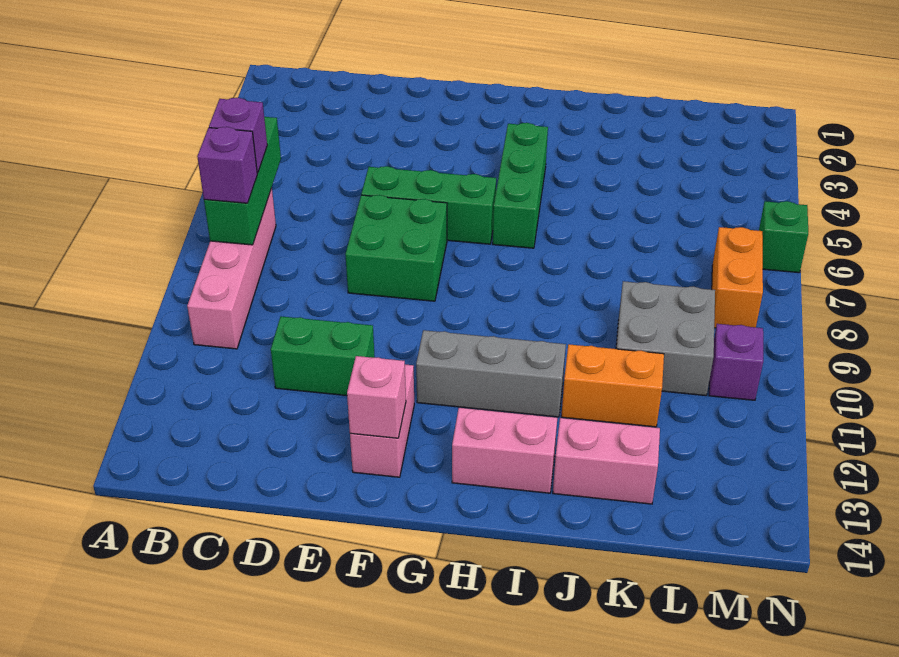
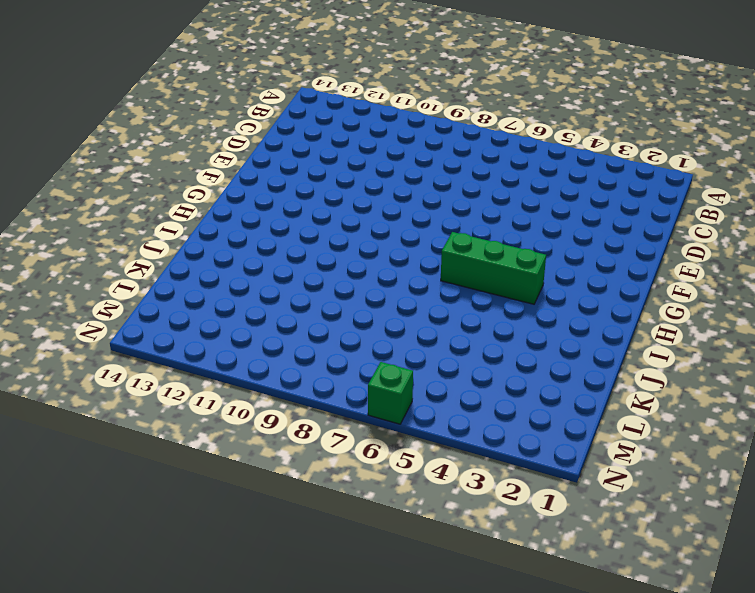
none -> pink 1x4 brick [187,188,276,349]
none -> green 1x2 brick [271,316,375,396]
none -> green 1x3 brick [361,166,496,244]

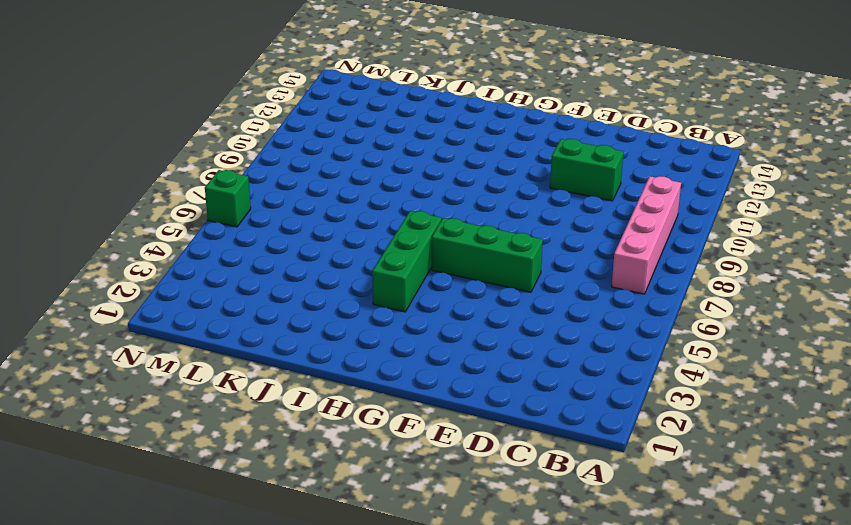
none -> green 2x2 brick [345,195,447,301]
none -> pink 1x2 brick [350,365,414,477]
none -> grey 1x3 brick [416,330,566,417]

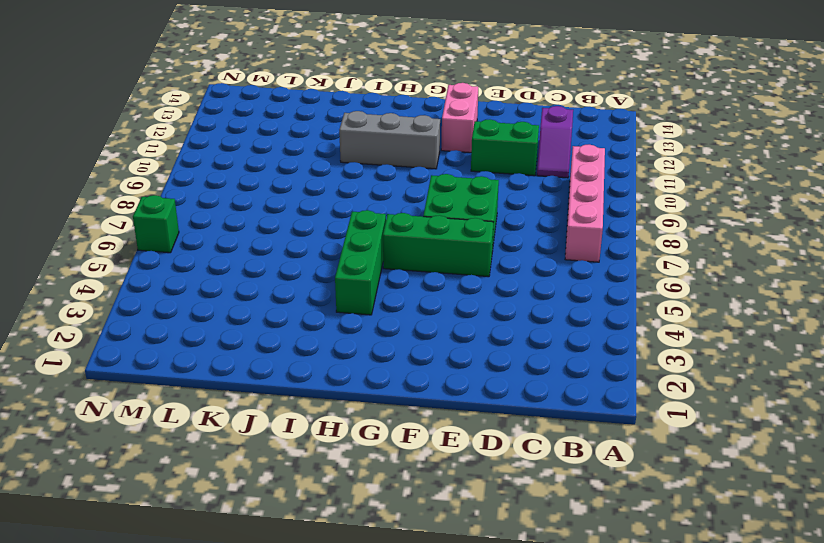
purple 1x2 slope [537,106,573,178] -> none
none -> pink 1x2 brick [452,408,557,493]
none -> orange 1x2 brick [561,344,664,427]
none -> pink 1x2 brick [553,418,660,504]

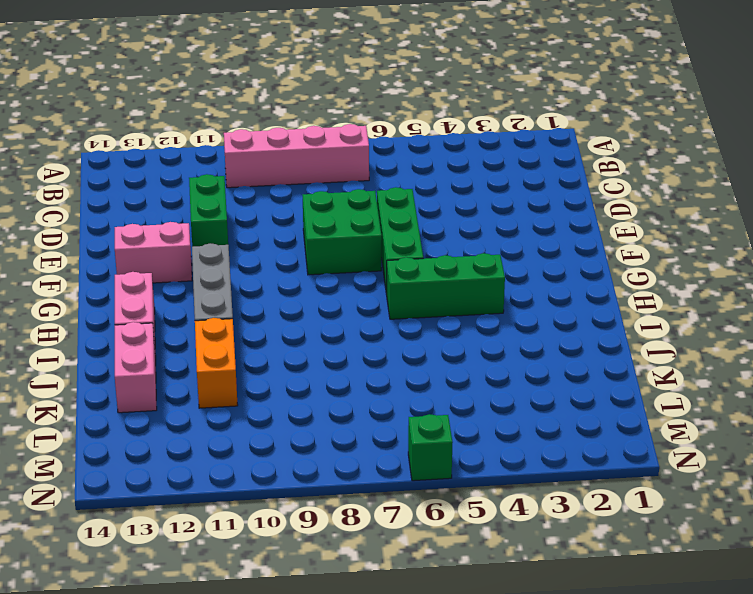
none -> grey 2x2 brick [616,281,715,396]
none -> orange 1x2 brick [712,227,763,328]
none -> purple 1x1 brick [709,324,763,400]

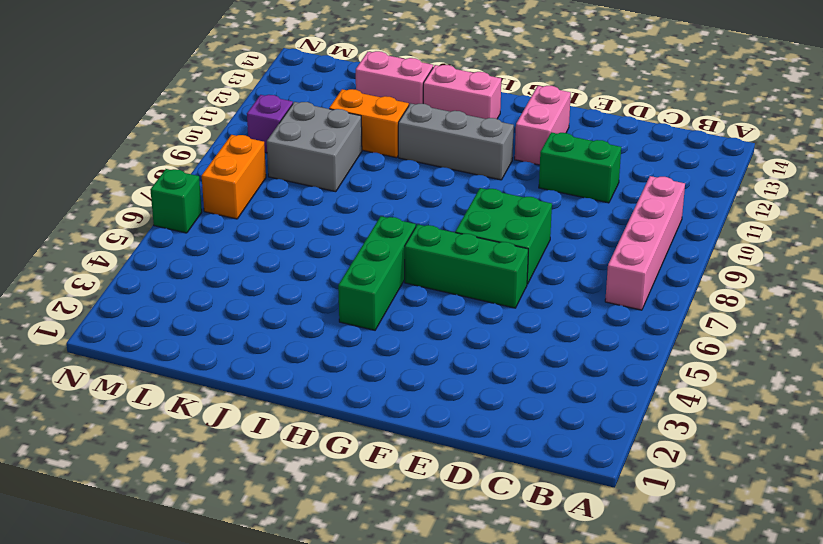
none -> green 1x3 brick [204,117,281,245]
none -> pink 1x1 brick [347,356,406,438]
none -> purple 1x1 brick [209,98,267,173]

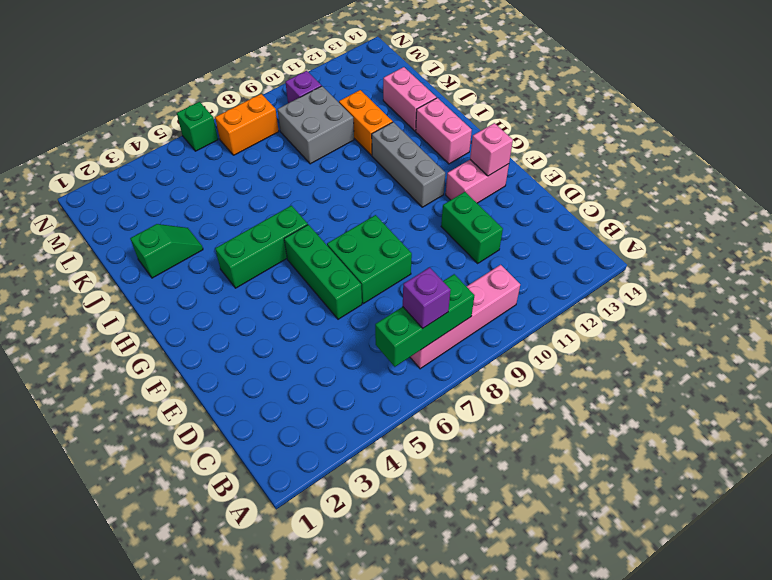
green 1x2 slope [130,224,203,278] -> none
none -> purple 1x1 brick [197,127,257,203]

